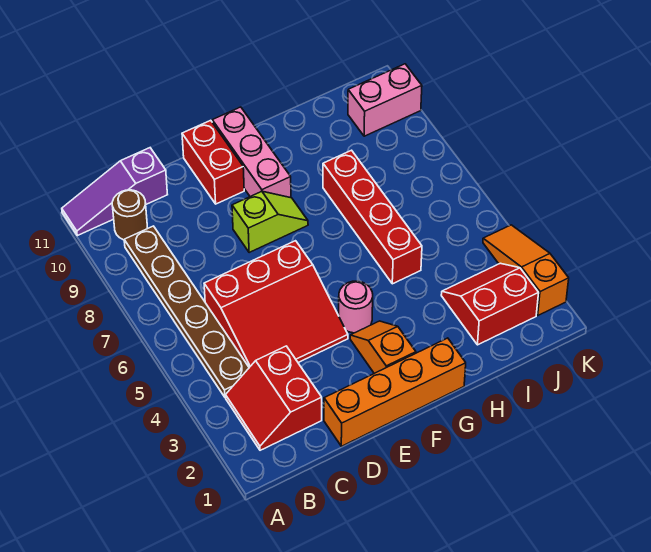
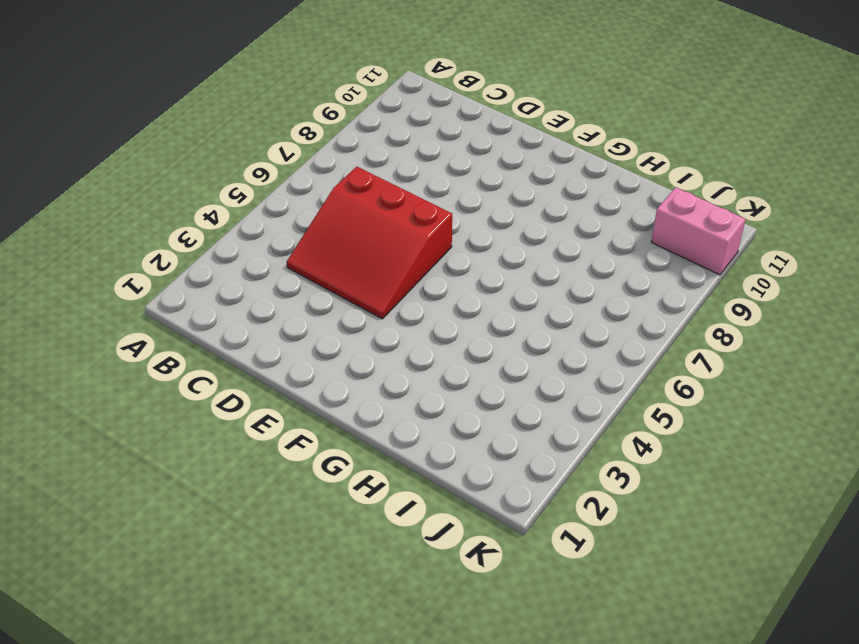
none -> purple 1x3 slope [62,148,168,236]
none -> red 2x2 slope [226,346,322,450]
none -> brown 1x6 plate [124,226,249,397]

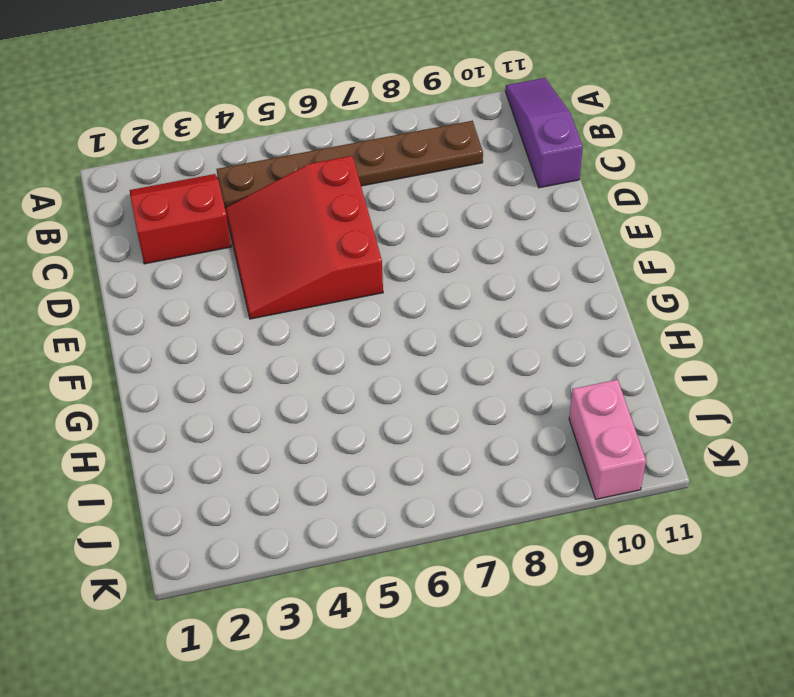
none -> brown 1x1 round brick [112,190,147,240]
none -> orange 1x4 brick [324,338,466,446]
none -> lime 1x2 slope [232,191,308,253]

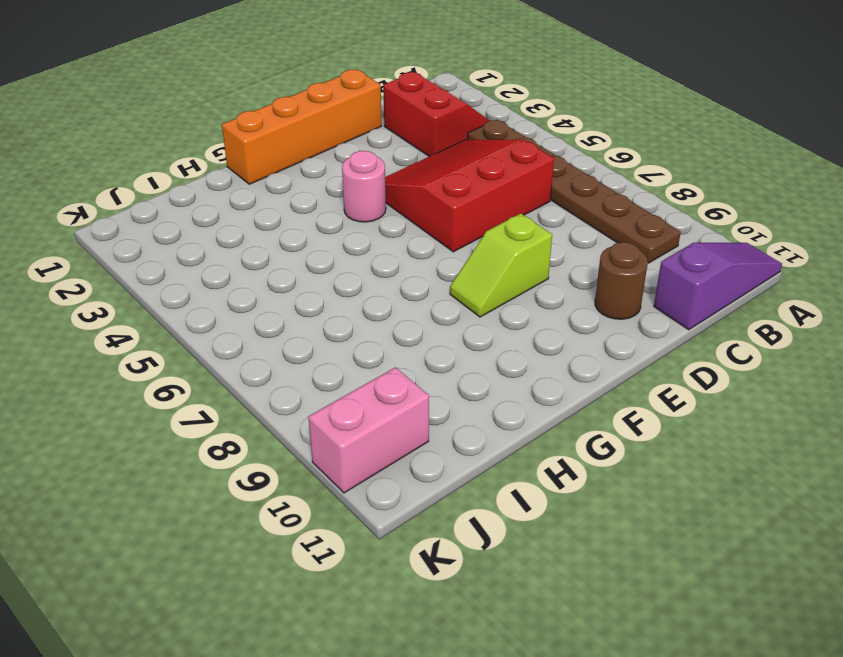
brown 1x1 round brick [595,242,648,319] -> brown 1x1 round brick moved to [112,190,147,240]
none -> red 1x2 brick [182,120,244,204]
none -> orange 1x2 slope [350,321,416,373]
none -> pink 1x3 brick [212,107,291,198]

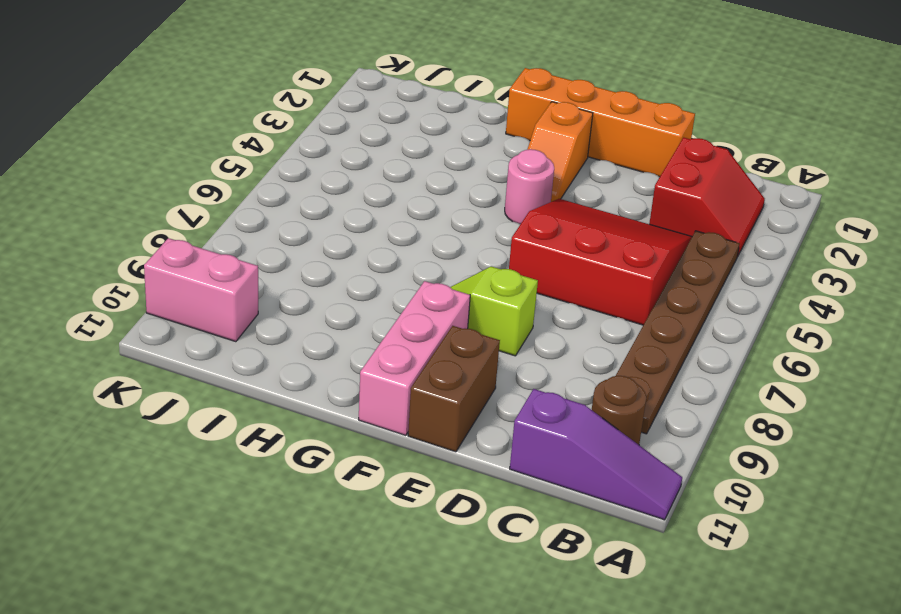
brown 1x2 brick [408,326,500,452] -> red 1x2 brick [182,120,244,204]
none -> red 1x4 brick [323,150,422,284]
none -> red 2x2 slope [441,263,539,345]
none -> orange 1x3 slope [483,225,569,315]

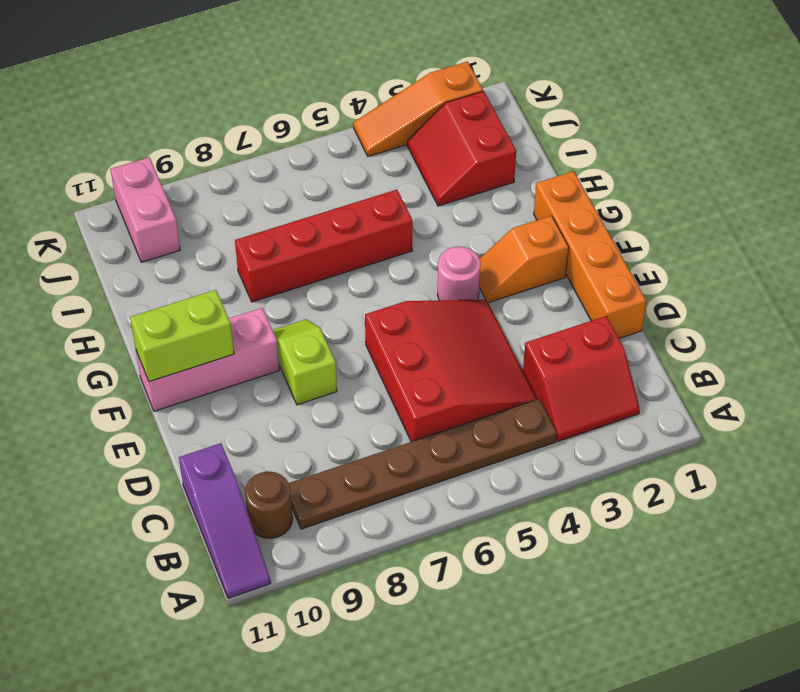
lime 1x2 brick [130,290,234,382] -> none
none -> red 1x2 brick [182,120,244,204]

